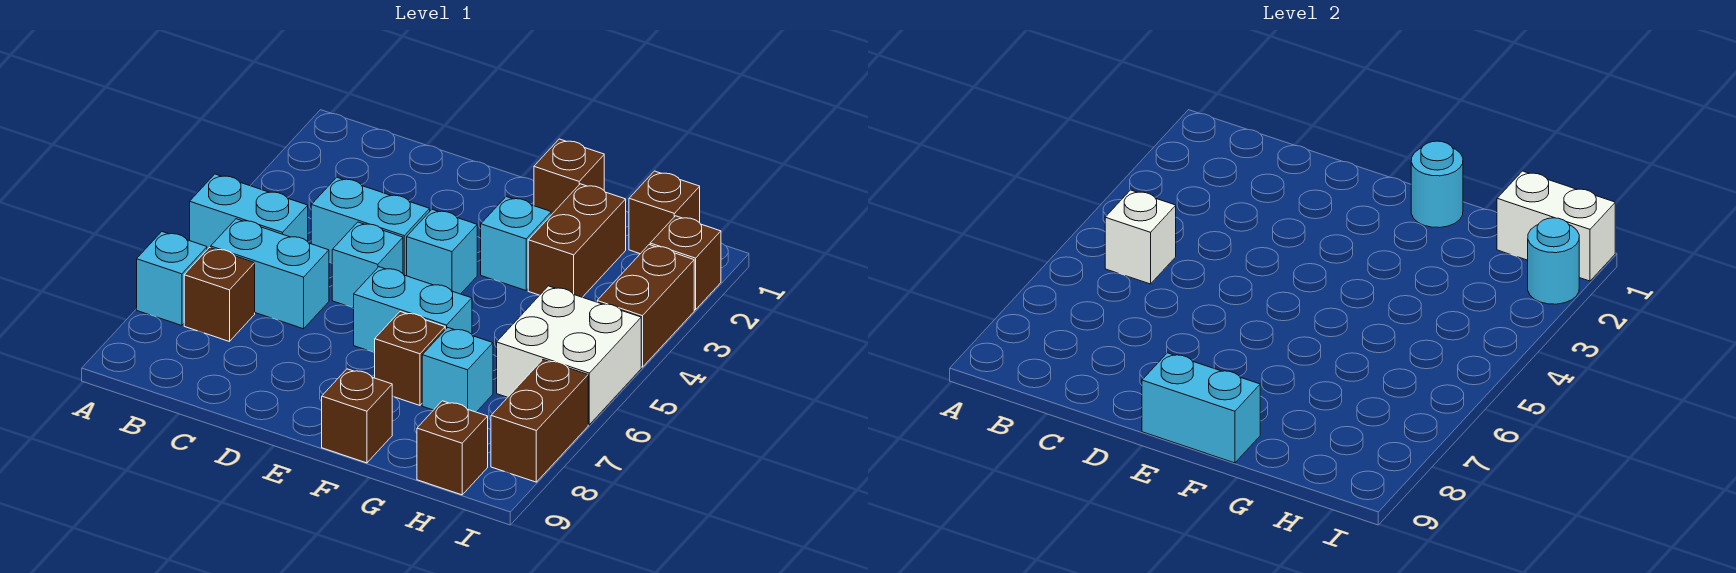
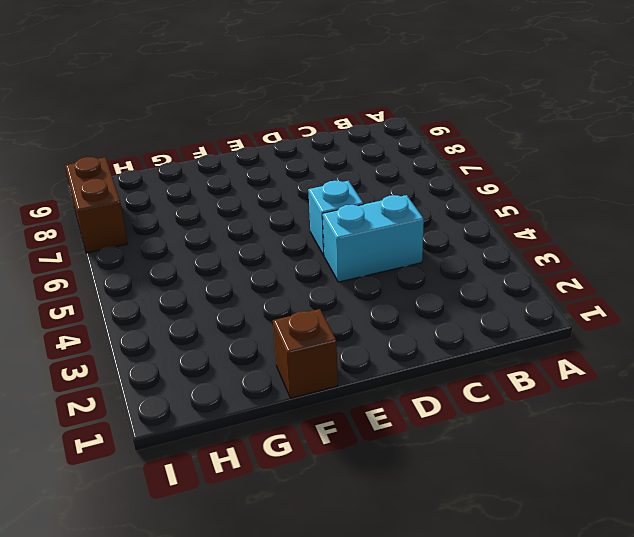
none -> cyan 1x2 brick [190,174,308,249]
none -> cyan 1x1 brick [137,232,207,326]
none -> cyan 1x2 brick [211,219,329,329]

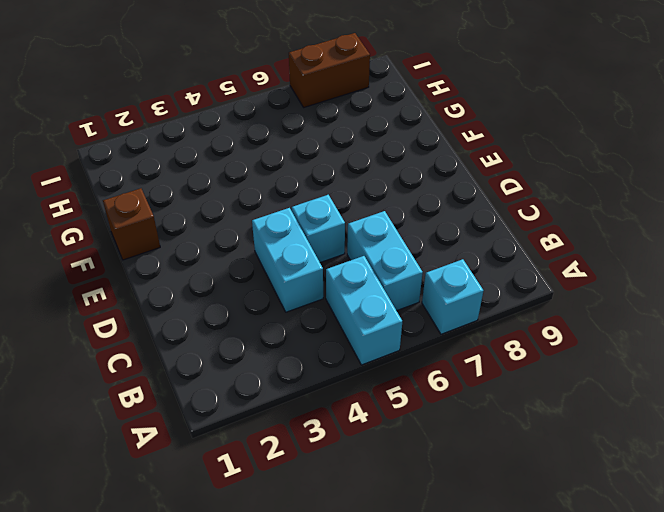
none -> brown 1x1 brick [184,248,255,342]
none -> cyan 1x1 brick [407,209,477,294]
none -> cyan 1x2 brick [354,267,472,353]

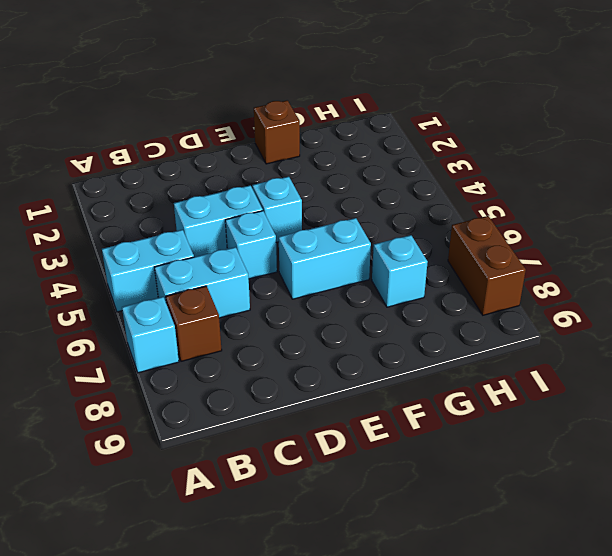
none -> cyan 1x1 brick [481,197,551,290]
none -> brown 1x1 brick [375,312,445,405]
none -> brown 1x1 brick [322,369,392,463]

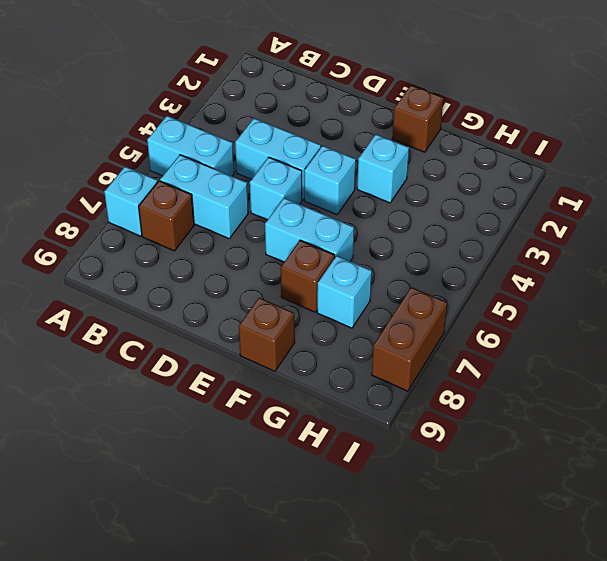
none -> brown 1x2 brick [528,184,626,297]
none -> brown 1x1 brick [629,171,700,254]
none -> white 2x2 brick [497,286,641,425]

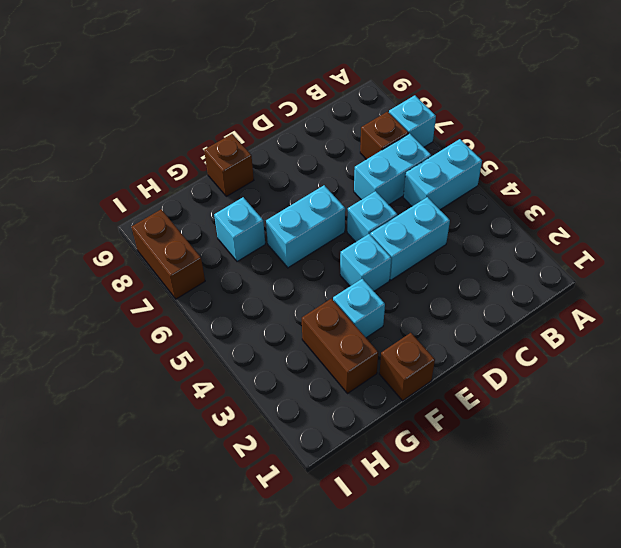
none -> brown 1x1 brick [375,312,445,405]
none -> brown 1x1 brick [629,171,700,254]
none -> white 2x2 brick [497,286,641,425]

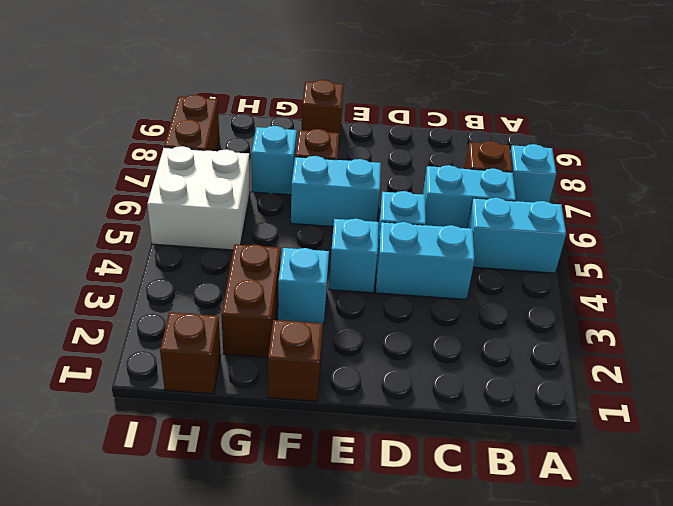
none -> brown 1x1 brick [417,401,488,495]
none -> brown 1x1 brick [650,216,721,310]
none -> brown 1x2 brick [597,245,694,367]

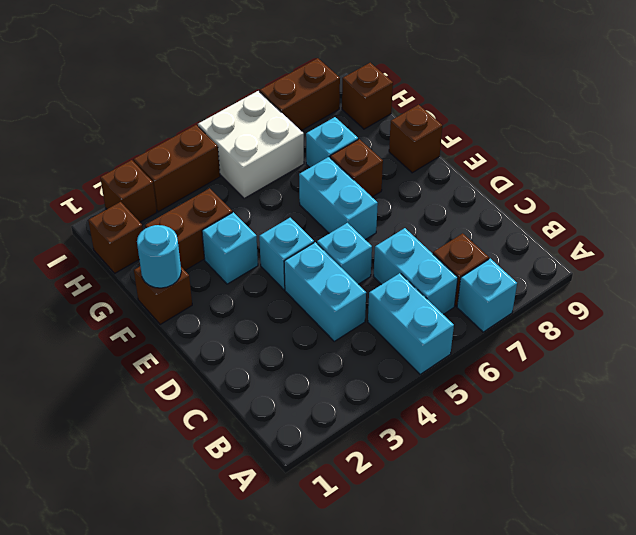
none -> white 1x1 brick [1105,190,1176,284]
none -> cyan 1x2 brick [1142,353,1260,463]
none -> white 1x2 brick [1497,171,1615,281]

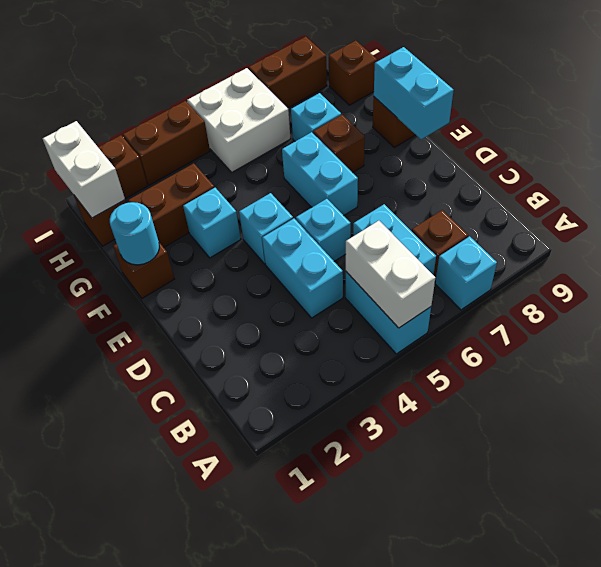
white 1x2 brick [346,221,435,328] -> white 1x1 brick [1105,190,1176,284]
none -> cyan 1x1 round brick [1528,218,1579,304]

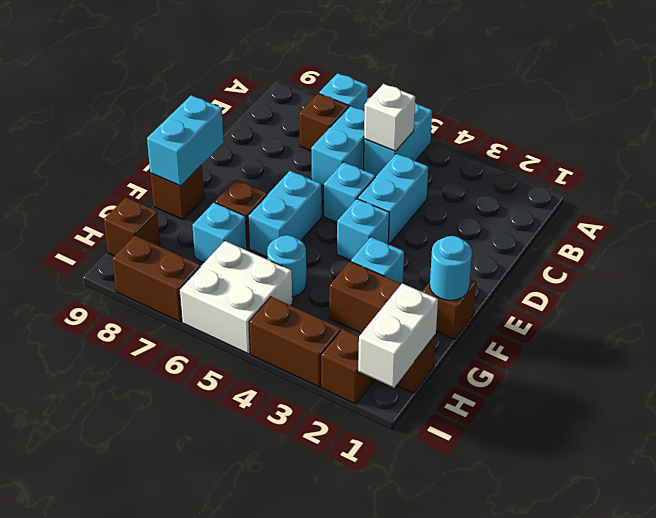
cyan 1x1 round brick [267,235,306,297] -> cyan 1x1 round brick moved to [1528,218,1579,304]

